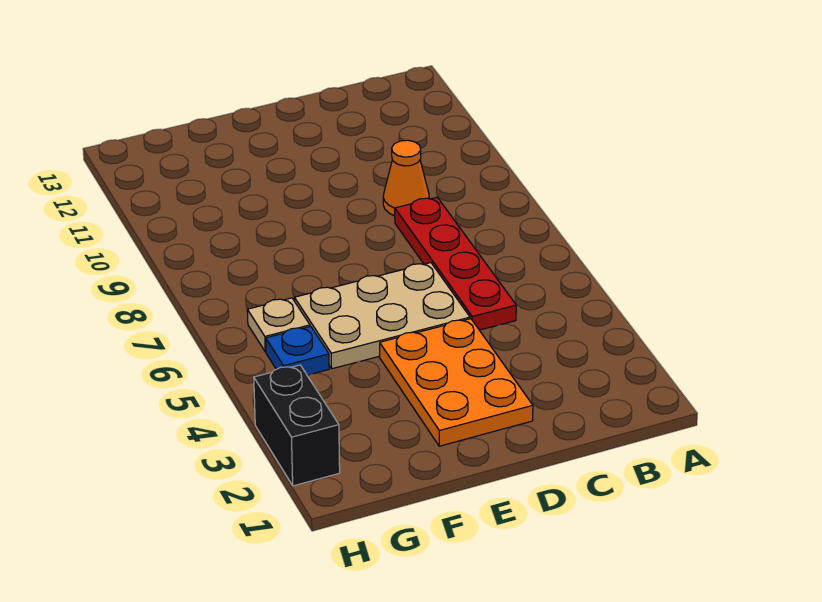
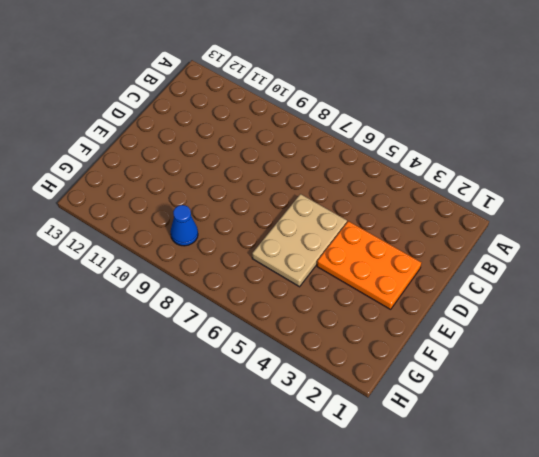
blue 1x1 cone [170,205,198,246] -> none
none -> red 1x4 plate [395,197,516,330]
none -> orange 1x1 cone [383,140,429,216]

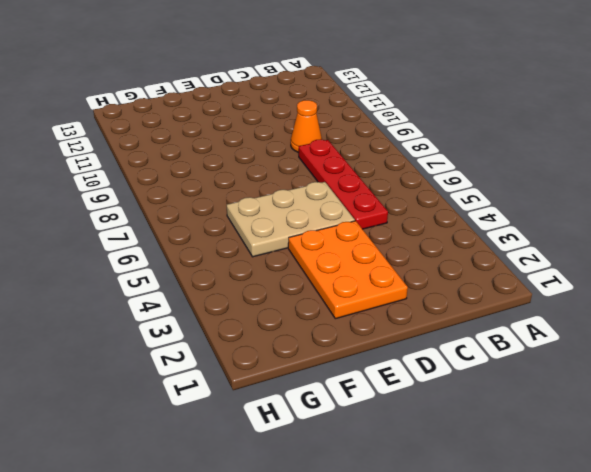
none -> blue 1x1 plate [266,326,329,375]
none -> tan 1x1 plate [247,298,310,352]

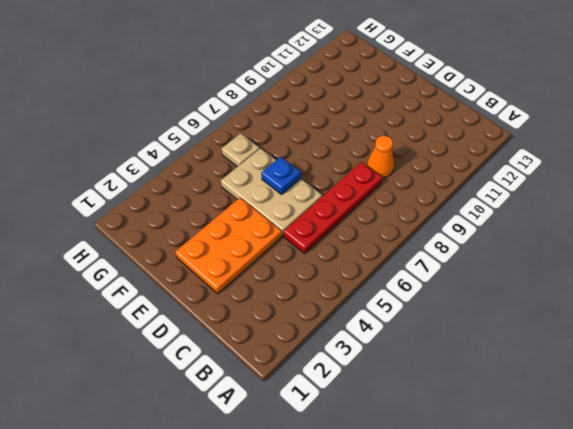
blue 1x1 plate [261,157,301,194] -> blue 1x1 plate moved to [266,326,329,375]
none -> black 1x2 brick [254,365,340,486]

